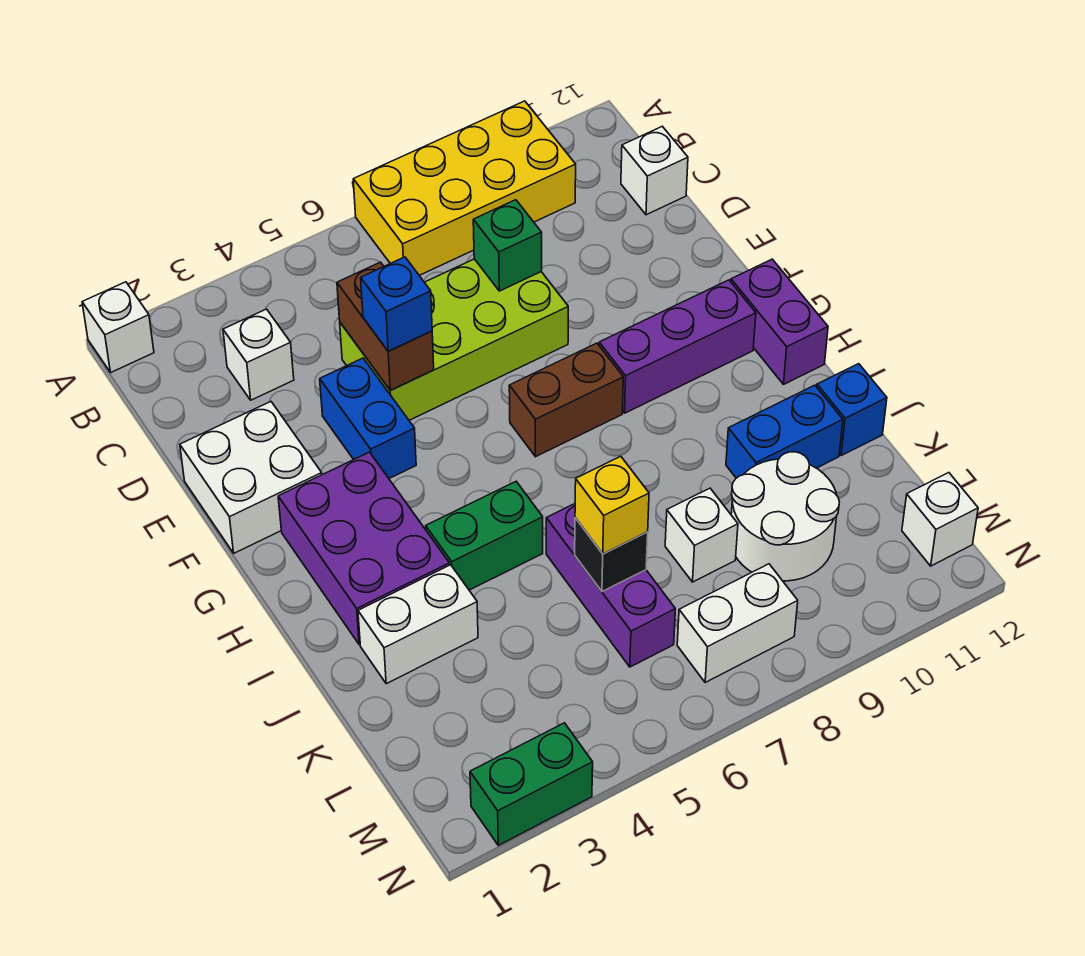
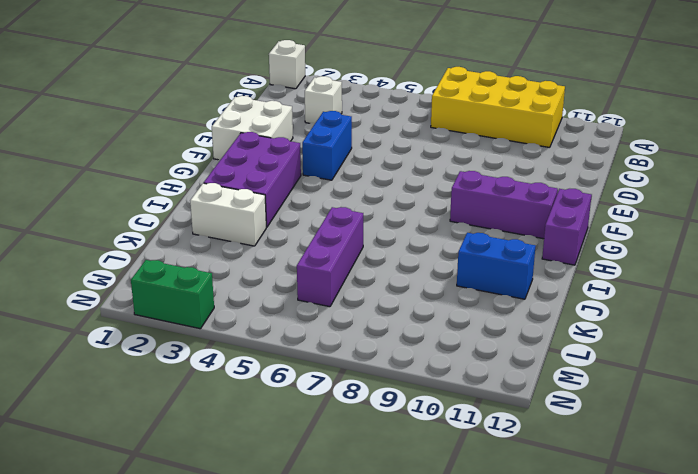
none -> white 1x1 brick [621,126,688,215]
none -> lime 2x4 brick [340,259,568,420]
none -> brown 1x2 brick [509,343,623,457]

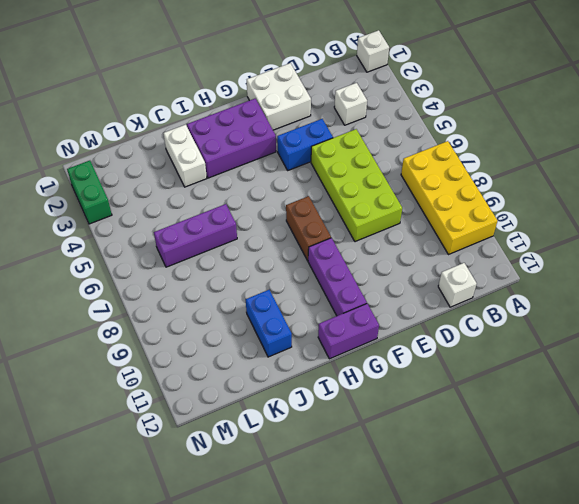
none -> green 1x2 brick [426,482,543,590]
none -> blue 1x1 brick [817,364,887,456]
none -> white 1x1 brick [665,488,738,582]

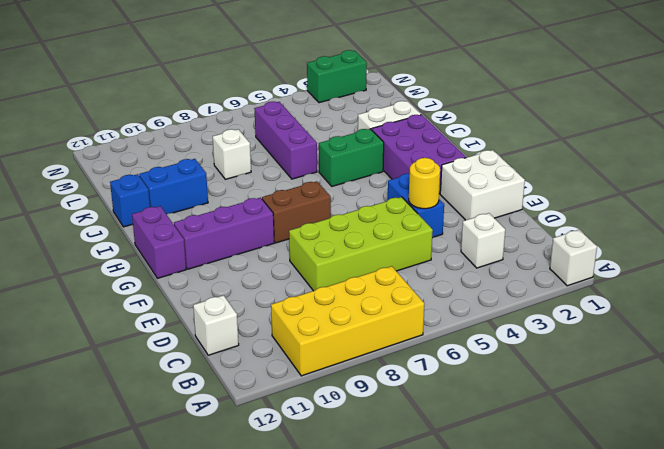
yellow 1x1 round brick [409,158,440,209] -> none
none -> white 2x2 round brick [731,452,839,581]
none -> white 1x2 brick [677,564,798,682]
none -> white 1x1 brick [902,473,978,566]

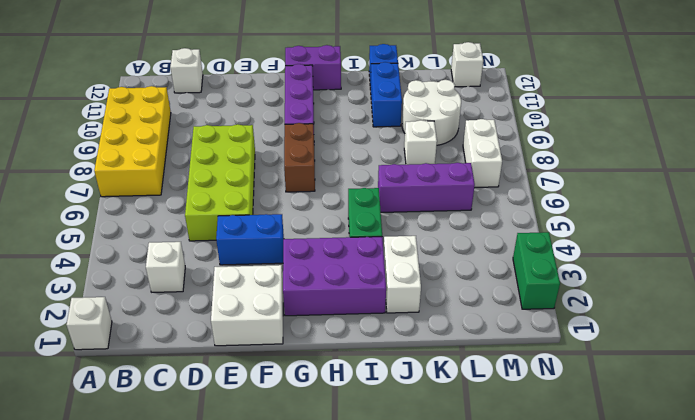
none -> brown 1x2 brick [337,262,434,390]
none -> green 1x1 brick [473,200,542,291]
none -> black 1x1 brick [575,518,648,592]

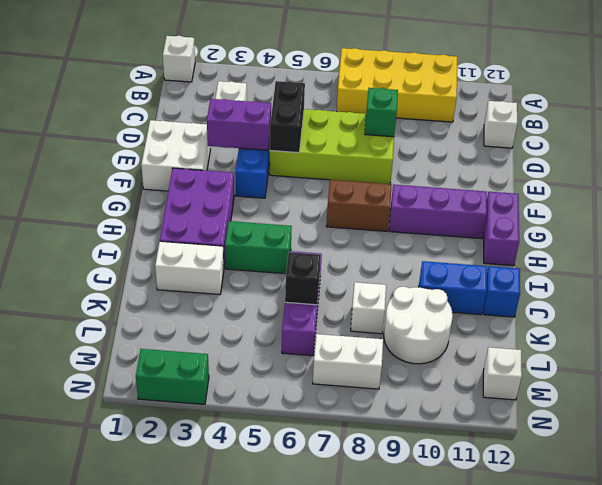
black 1x2 brick [270,81,305,153] -> brown 1x2 brick [337,262,434,390]
purple 1x2 brick [207,99,271,150] -> none
none -> blue 1x1 brick [361,257,432,351]
none -> yellow 1x1 brick [575,456,649,554]

